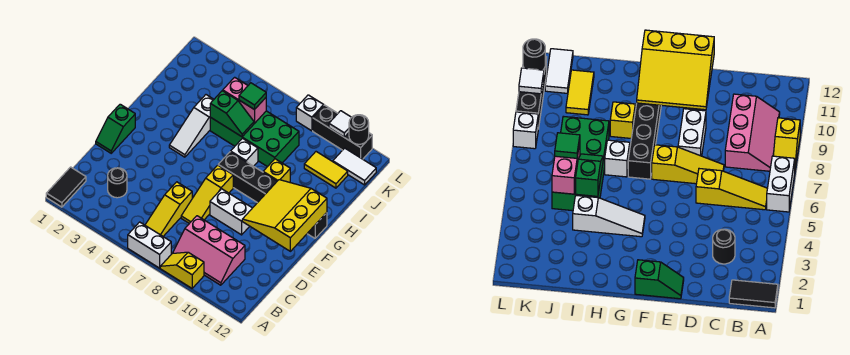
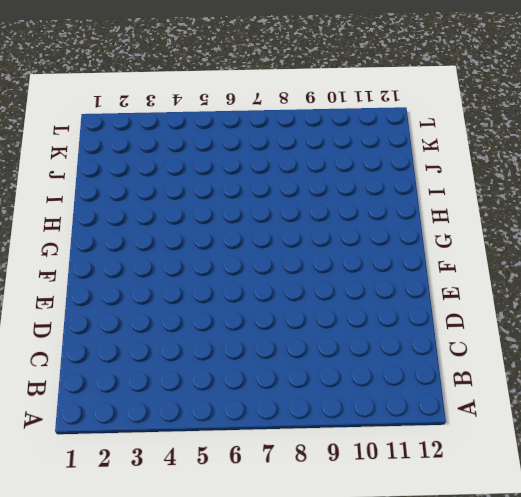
none -> black 1x2 tile [46,167,86,207]
none -> white 1x2 brick [128,222,171,268]
none -> yellow 1x2 slope [160,252,204,288]

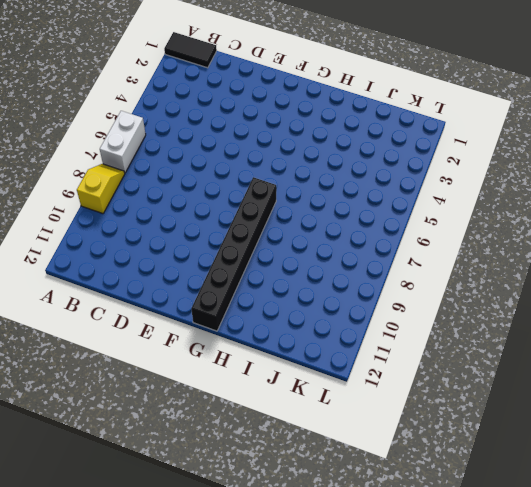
none -> yellow 1x3 slope [145,182,192,236]
none -> pink 2x3 slope [173,216,245,285]
none -> black 1x1 round brick [108,168,127,198]

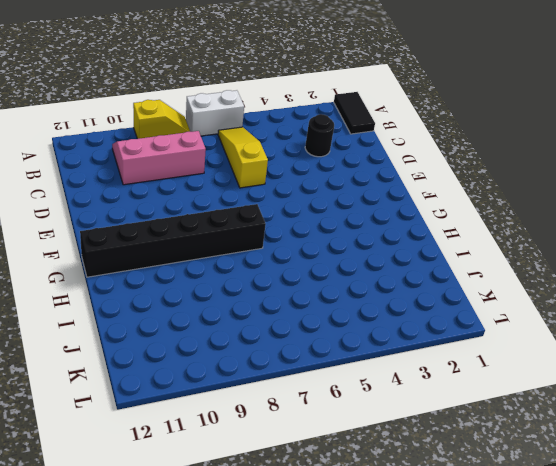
none -> yellow 1x3 slope [181,165,233,223]
none -> green 1x2 slope [96,104,135,153]
none -> white 1x2 brick [210,189,252,235]

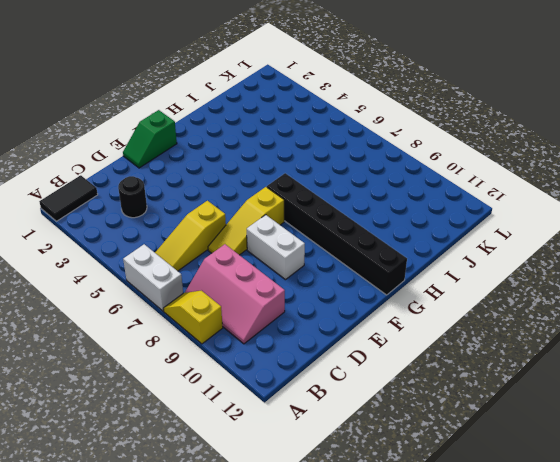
none -> white 1x3 slope [169,95,214,157]
none -> white 1x1 brick [231,139,258,166]
none -> yellow 1x1 brick [263,159,290,182]

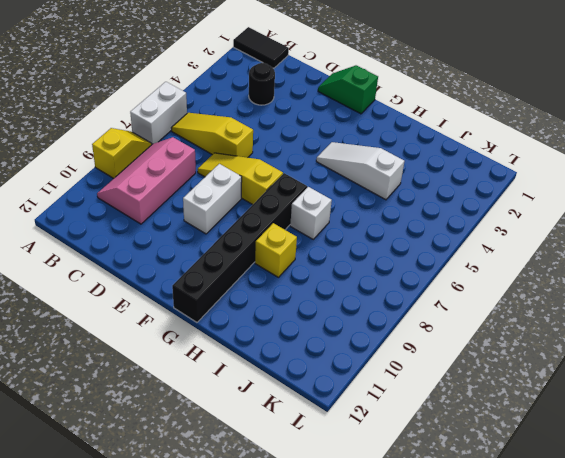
none -> green 2x4 brick [210,111,299,167]
none -> yellow 1x2 tile [304,152,348,188]
none -> white 1x2 tile [333,148,376,185]

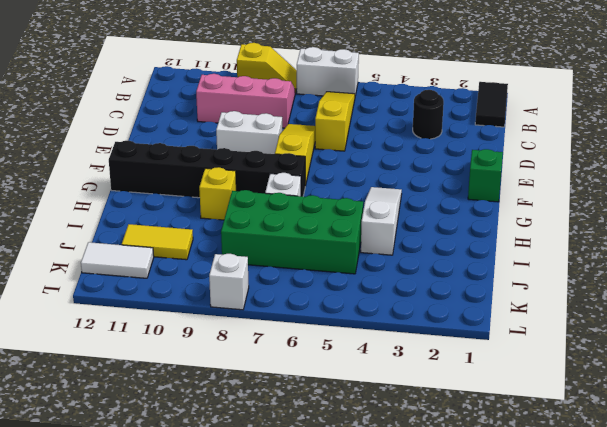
none -> black 1x3 brick [313,105,372,159]
none -> yellow 3x3 slope [242,180,327,251]
none -> green 1x2 slope [210,91,254,137]

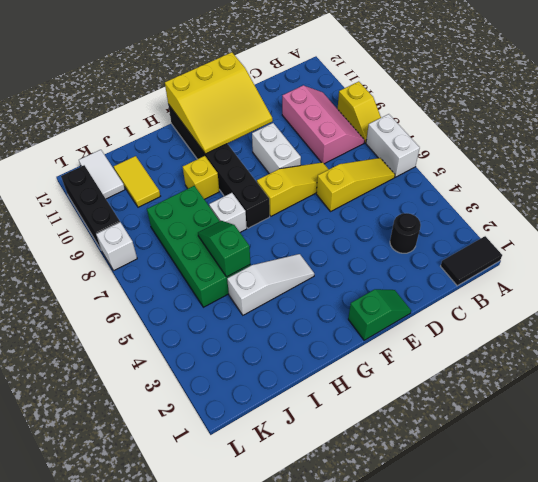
none -> pink 1x2 brick [223,77,266,123]
none -> white 1x1 tile [329,111,351,137]
none -> black 1x1 round brick [349,115,369,144]

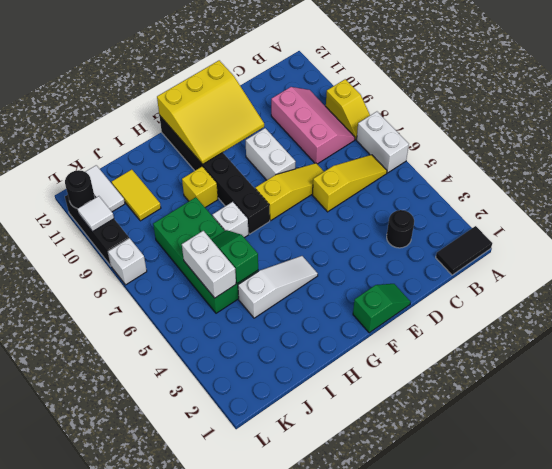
white 1x2 brick [182,231,236,298] -> pink 1x2 brick [223,77,266,123]
none -> green 1x1 tile [239,83,266,110]

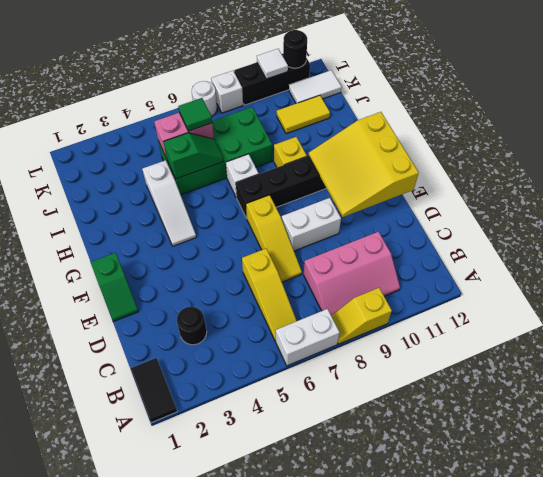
white 1x1 round brick [192,81,217,117] -> none

